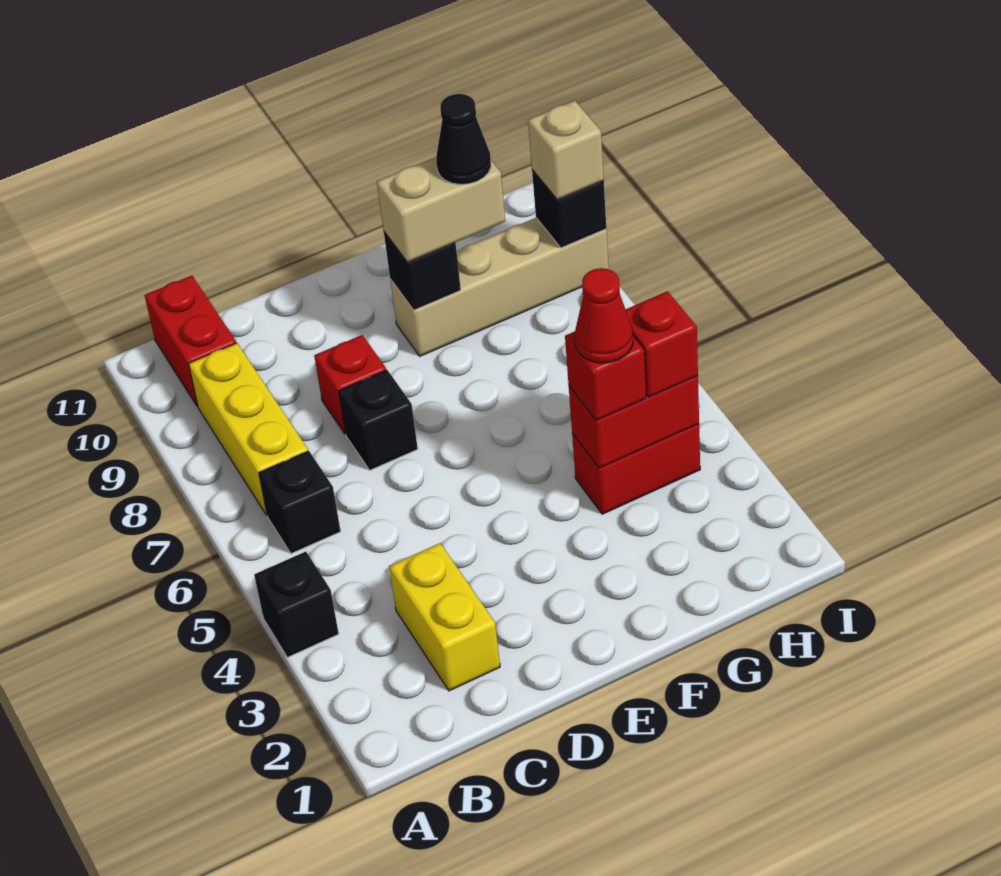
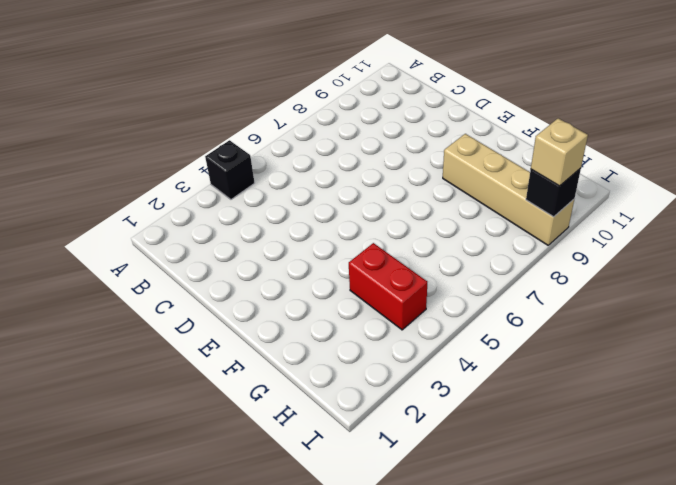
none -> black 1x1 brick [259,451,341,554]
none -> yellow 1x3 brick [189,343,308,515]
none -> red 1x2 brick [145,276,236,407]

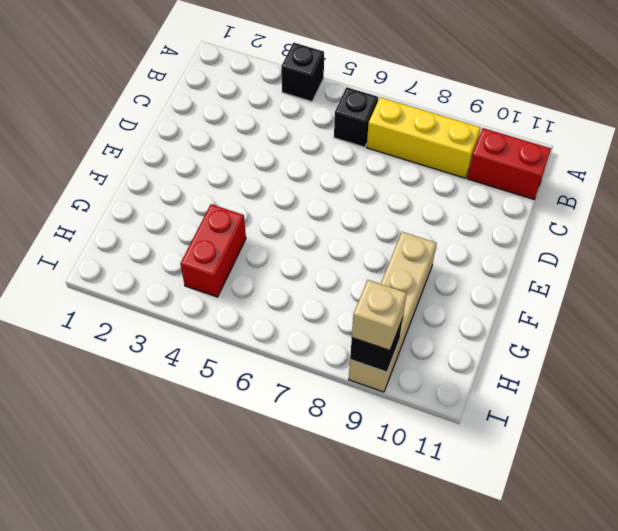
none -> yellow 1x2 brick [389,543,500,691]
none -> black 1x1 brick [339,370,418,470]
none -> red 1x1 brick [314,335,386,434]

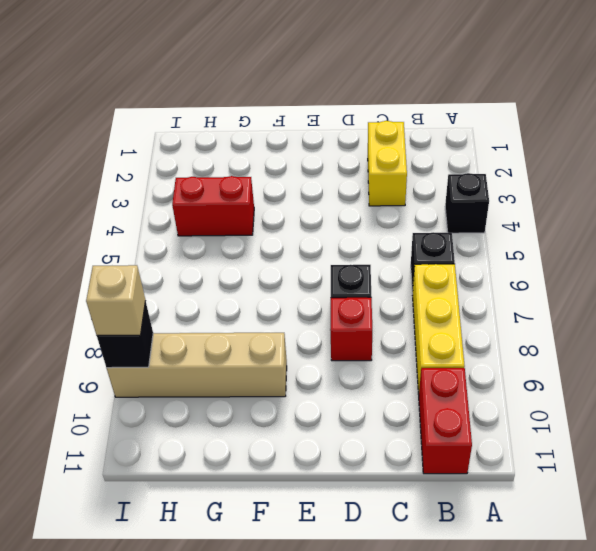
none -> black 1x1 brick [384,232,461,310]
none -> red 1x2 brick [569,376,699,468]
none -> tan 1x2 brick [377,157,505,262]

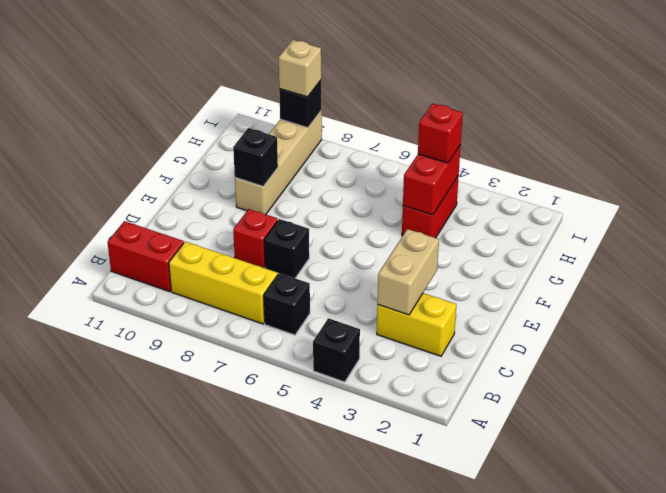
tan 1x2 brick [378,229,439,315] -> tan 1x2 brick moved to [377,157,505,262]
none -> red 1x1 brick [565,332,646,421]
none -> red 1x1 cone [575,268,633,363]
none -> black 1x1 cone [436,94,491,184]

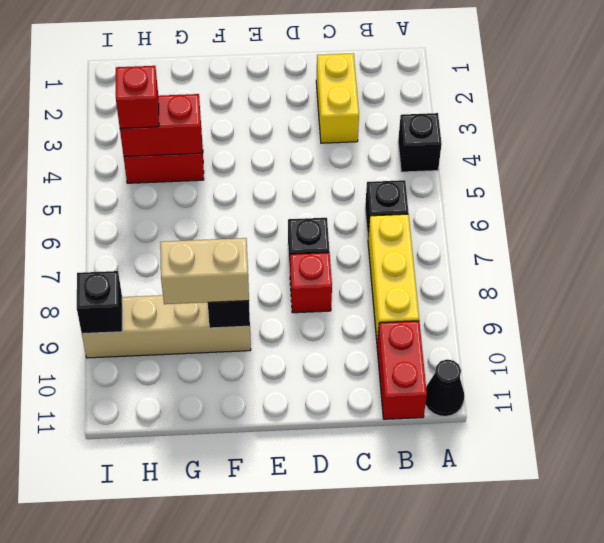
black 1x1 cone [425,360,464,416] -> black 1x1 cone moved to [436,94,491,184]
none -> red 1x1 brick [565,332,646,421]
none -> tan 1x1 brick [528,101,604,200]
none -> red 1x1 cone [575,268,633,363]

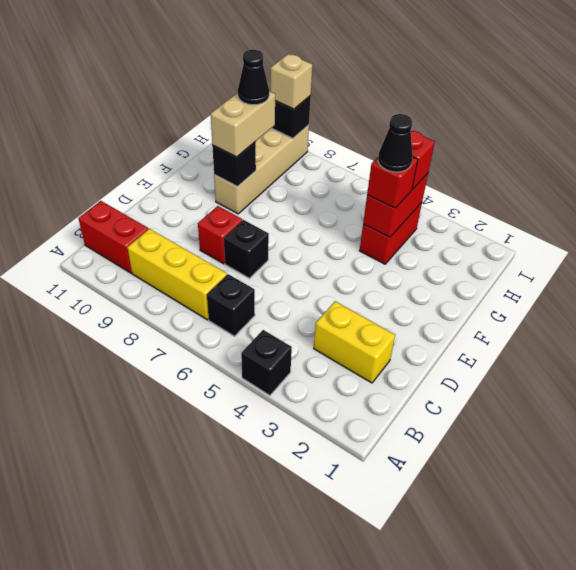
black 1x1 cone [378,114,413,172] -> red 1x1 cone [575,268,633,363]

